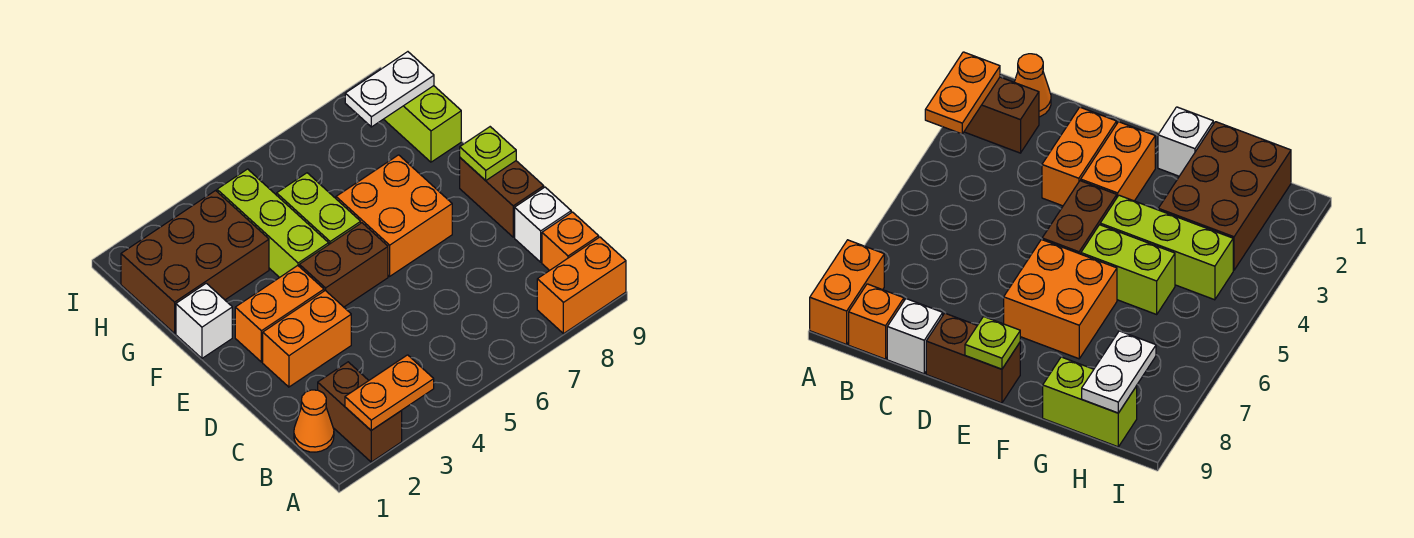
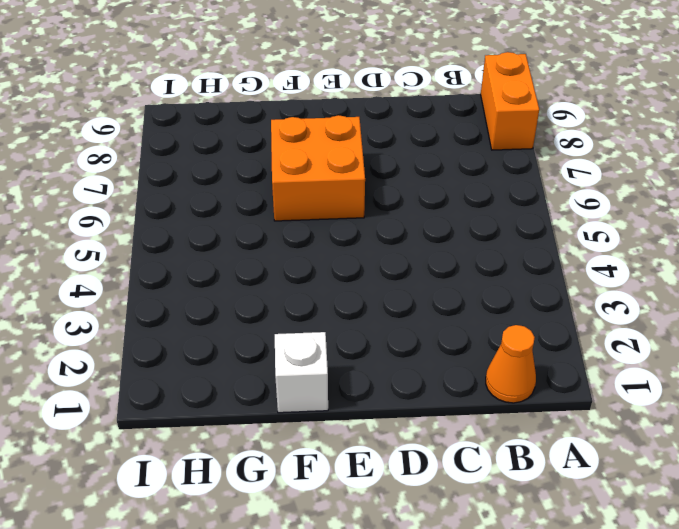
none -> brown 1x2 brick [318,362,402,462]
none -> orange 1x1 brick [542,212,599,271]
none -> white 1x1 brick [515,187,571,262]

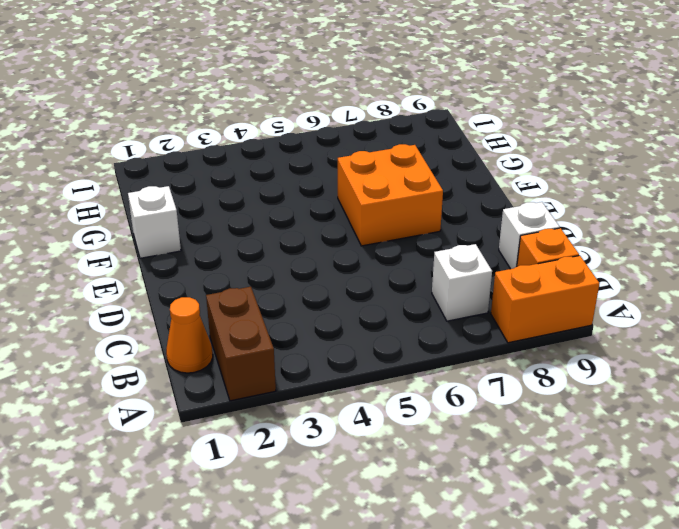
white 1x1 brick [432,244,492,321] -> none
none -> orange 1x2 brick [263,290,351,387]
none -> brown 1x2 brick [460,158,544,237]
none -> orange 1x2 brick [235,266,324,362]

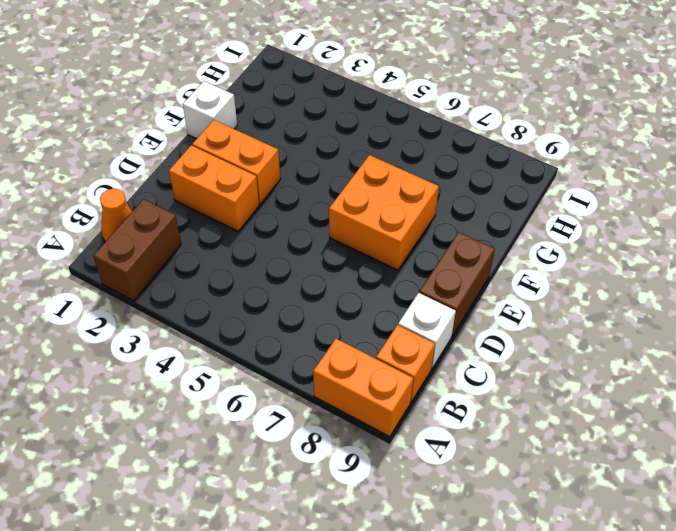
none -> brown 1x2 brick [299,223,388,307]
none -> lime 1x3 brick [217,169,329,278]
none -> lime 1x2 brick [277,173,361,244]

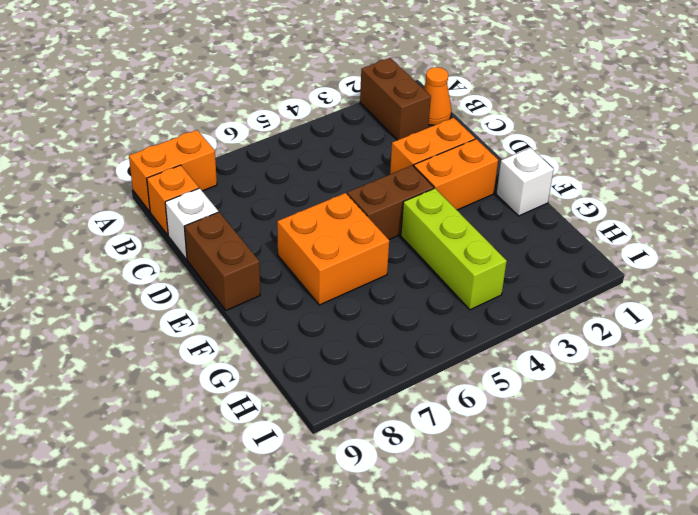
none -> lime 1x2 brick [277,173,361,244]
none -> brown 2x3 brick [121,191,269,333]
none -> lime 1x2 brick [384,86,461,162]

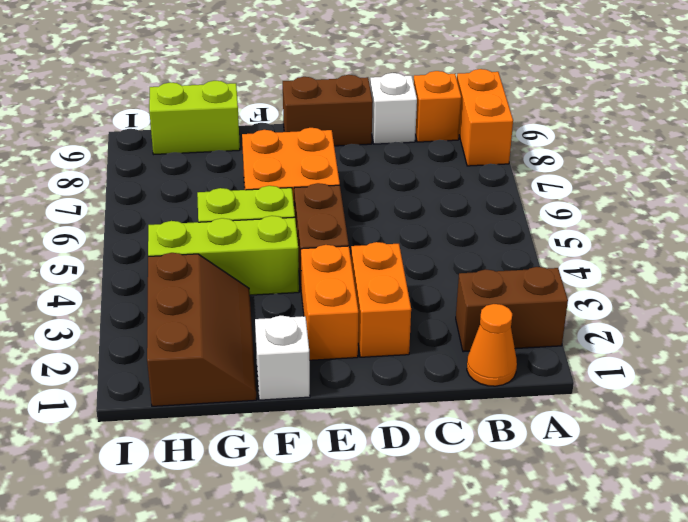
brown 2x3 slope [147,253,257,406] -> brown 2x3 brick [121,191,269,333]
none -> orange 1x2 plate [345,355,434,430]
none -> lime 1x1 plate [460,127,516,181]
none -> white 1x2 plate [345,52,434,127]

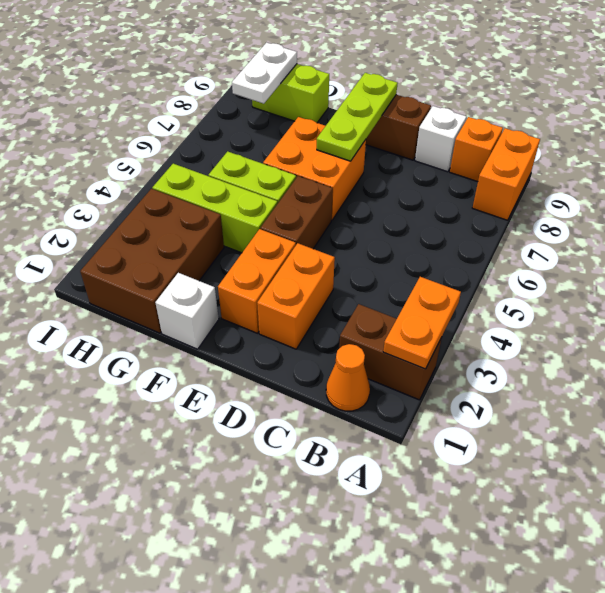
lime 1x3 plate [317,73,398,161] -> lime 1x1 plate [460,127,516,181]

